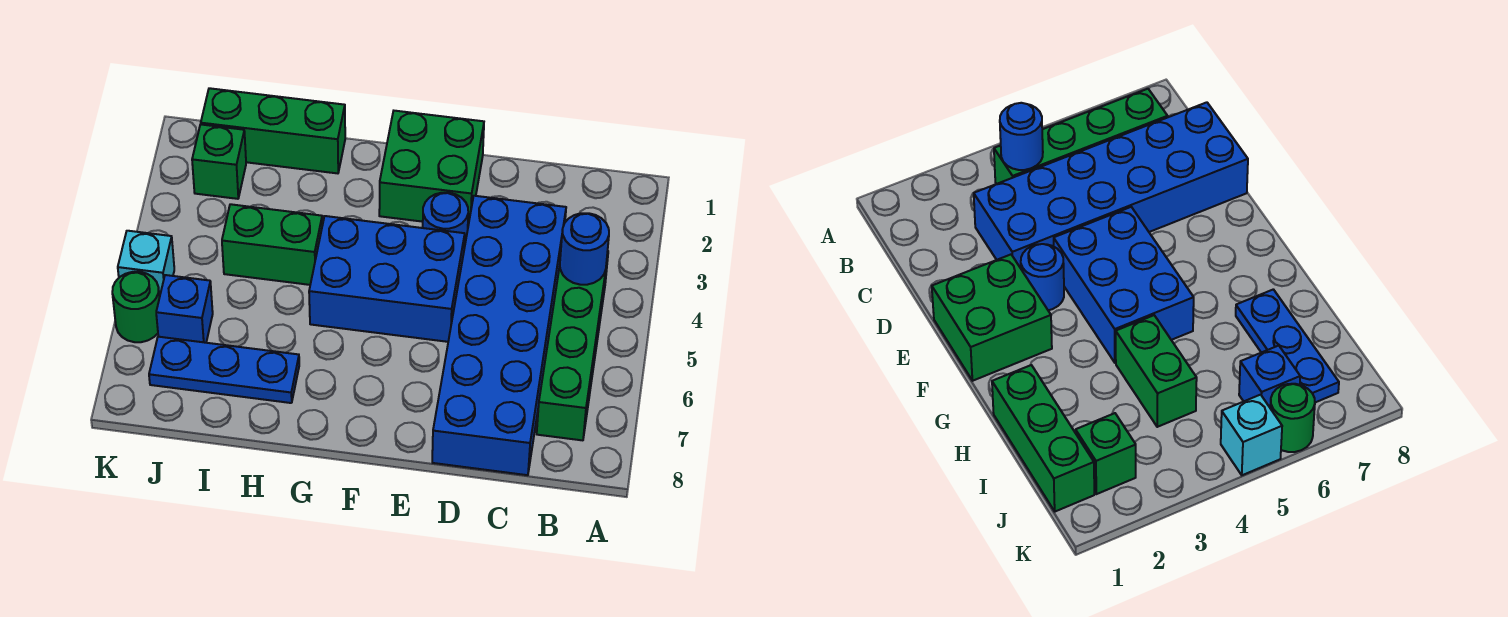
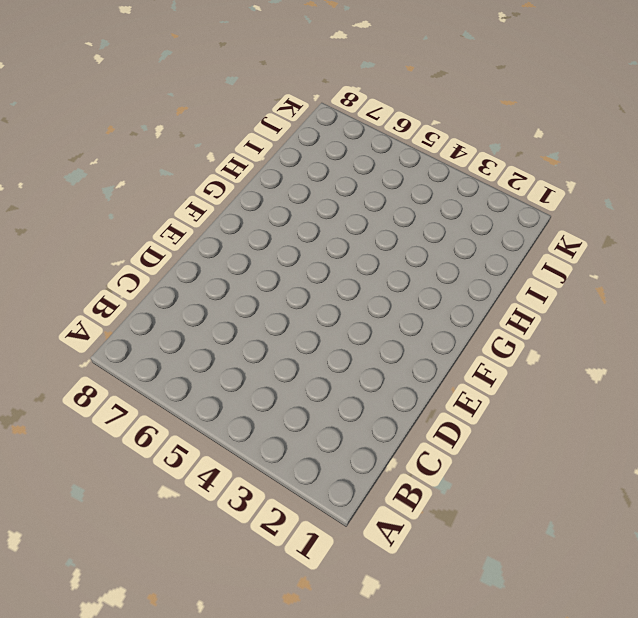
none -> green 1x4 brick [537,251,608,440]
none -> blue 2x6 brick [432,196,566,475]
none -> green 2x2 brick [379,111,484,225]

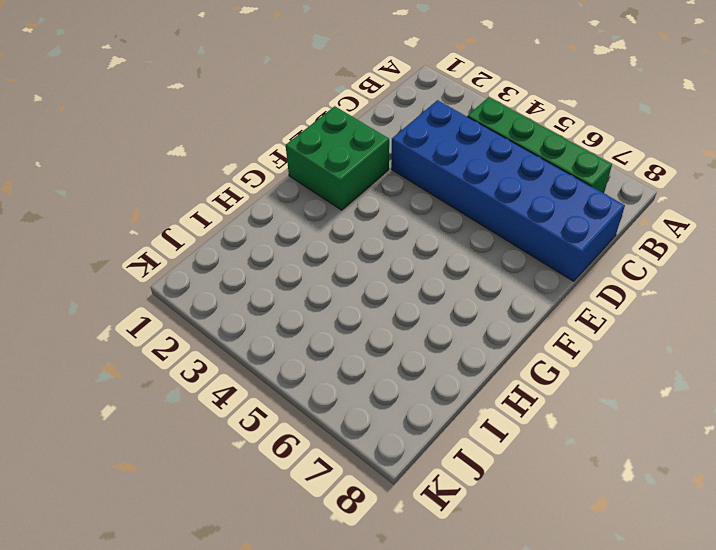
none -> blue 1x1 round brick [423,193,468,248]
none -> blue 2x3 brick [309,216,465,342]
none -> green 1x3 brick [201,88,345,173]

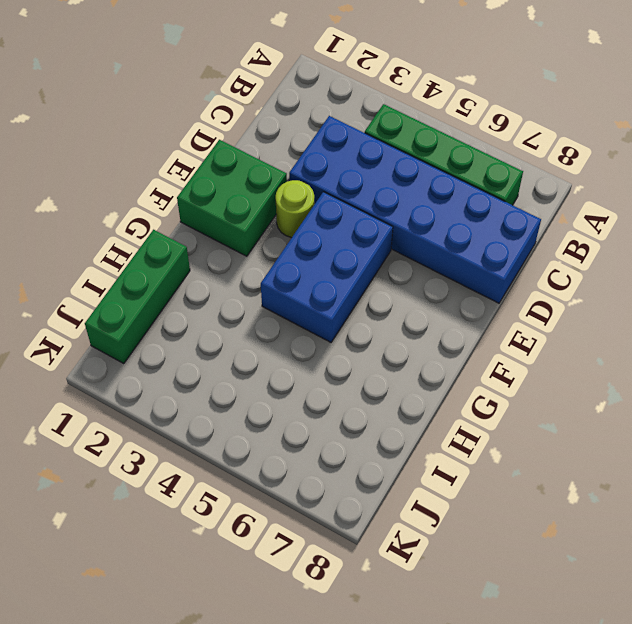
lime 1x1 round brick [276,180,314,238] -> blue 1x1 round brick [423,193,468,248]
none -> green 1x2 brick [222,204,322,285]
none -> blue 1x3 plate [149,337,299,403]
none -> green 1x1 brick [192,124,246,199]

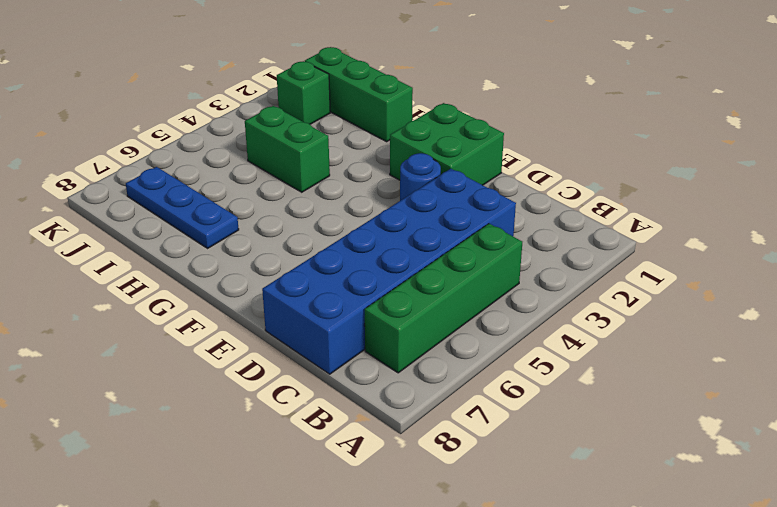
none -> blue 2x3 brick [309,216,465,342]
none -> blue 1x1 brick [156,275,213,343]
none -> cyan 1x1 brick [118,231,174,298]

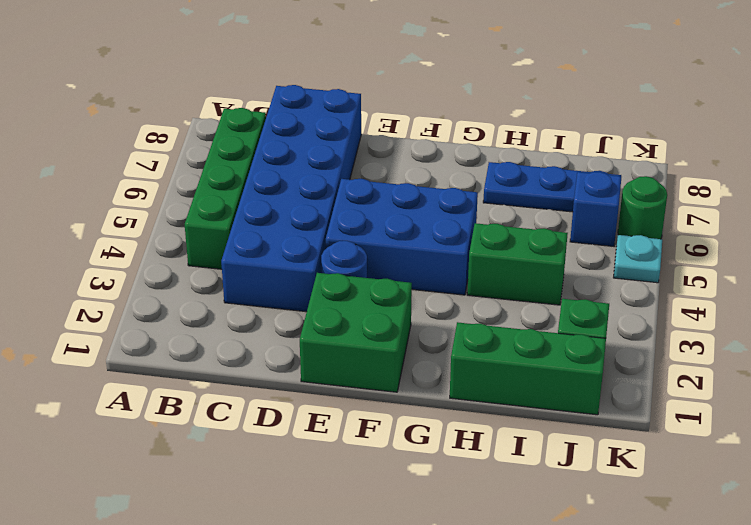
cyan 1x1 plate [614,235,662,283] -> cyan 1x1 brick [118,231,174,298]
none -> blue 1x1 round brick [560,213,609,285]

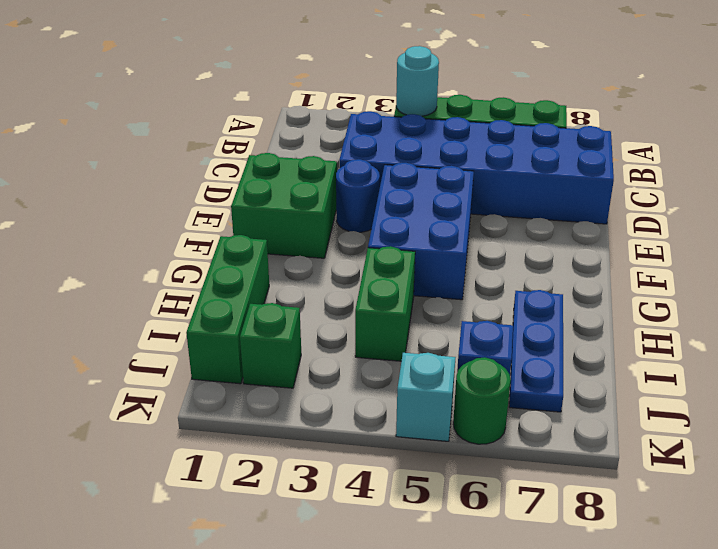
cyan 1x1 round brick [396,46,439,116] -> blue 1x1 round brick [560,213,609,285]

